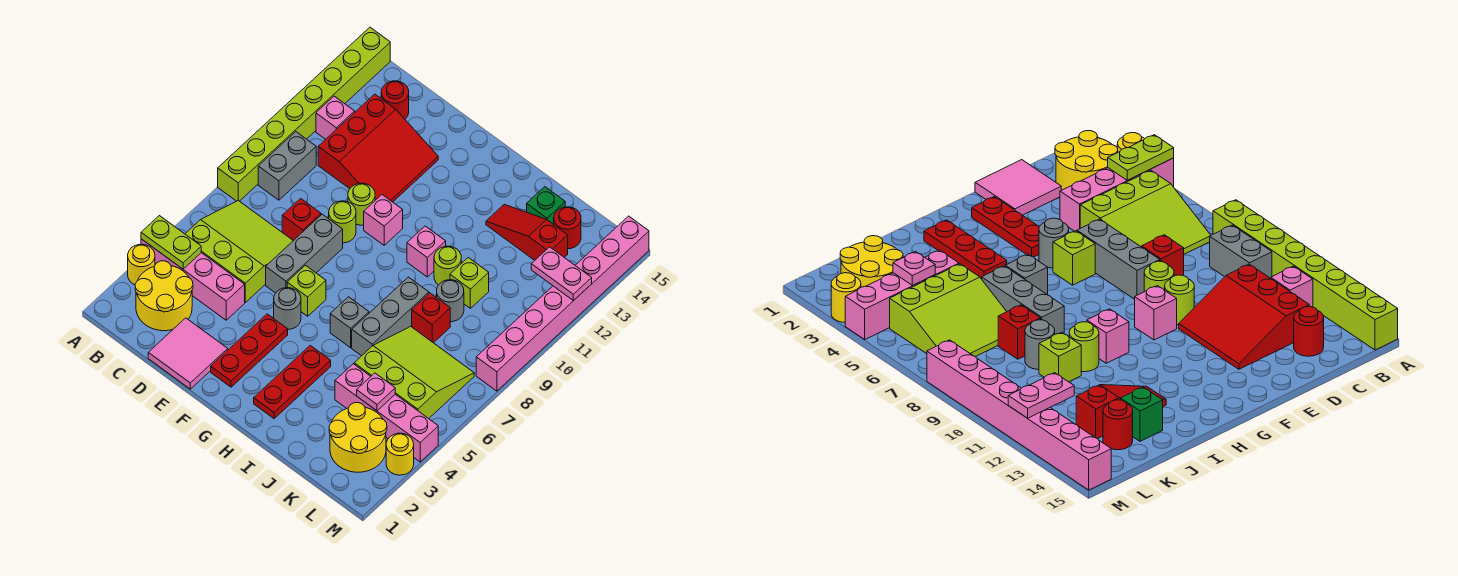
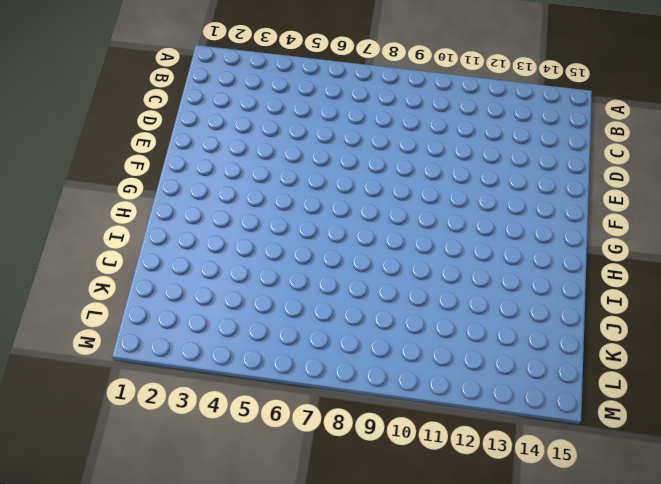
none -> yellow 1x1 round brick [128,244,155,285]
none -> pink 1x4 brick [141,239,245,320]
none -> lime 1x8 brick [218,27,390,201]
none -> yellow 2x2 round brick [135,261,193,331]

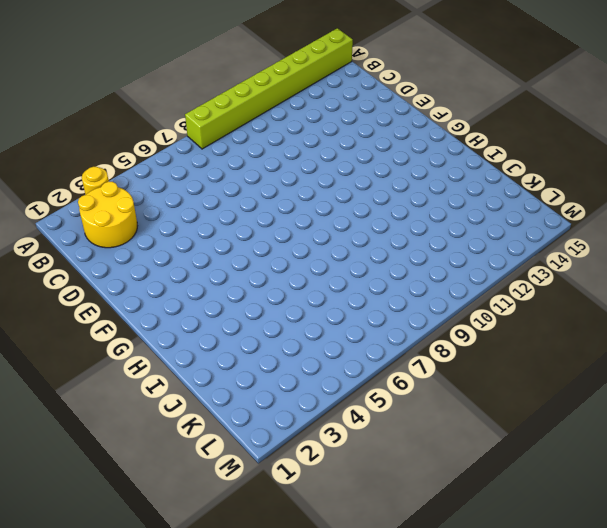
none -> pink 1x4 brick [141,239,245,320]
none -> lime 3x3 slope [185,201,293,302]
none -> grey 1x2 brick [258,132,316,200]
none -> pink 1x1 brick [316,96,355,139]

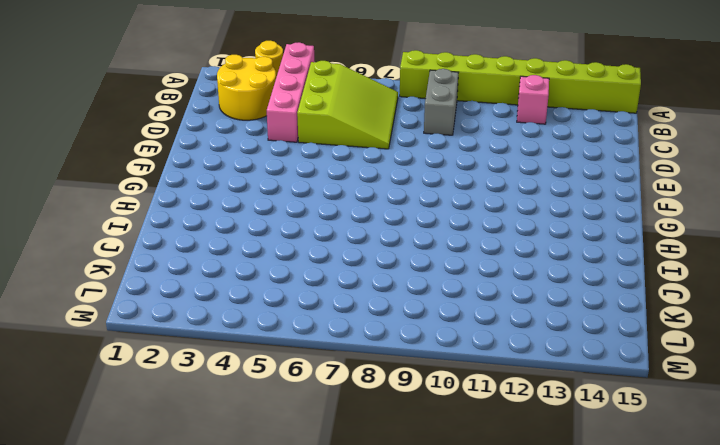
grey 1x2 brick [424,69,458,135] -> grey 1x2 brick turned to [258,132,316,200]
none -> red 3x3 slope [318,94,438,202]
none -> red 1x1 round brick [381,81,409,119]
none -> pink 2x2 tile [148,318,228,389]
none -> red 1x1 brick [282,198,321,241]

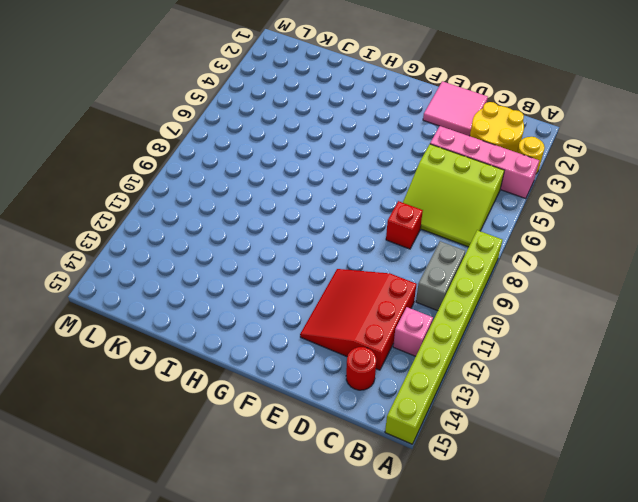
none -> grey 1x3 brick [266,214,343,293]
none -> lime 1x1 round brick [329,201,356,243]
none -> lime 1x1 round brick [348,183,375,225]
none -> red 1x3 plate [211,314,288,387]

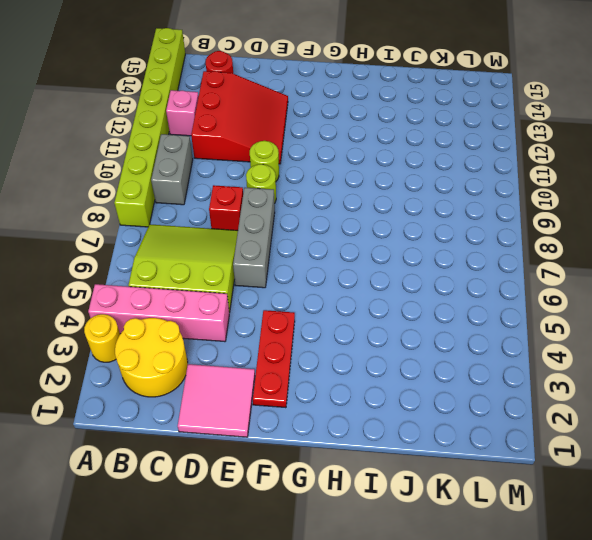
none -> grey 1x1 round brick [274,288,301,329]
none -> lime 1x1 brick [287,265,326,316]
none -> pink 1x1 brick [364,195,403,245]
none -> red 1x3 plate [254,345,331,419]

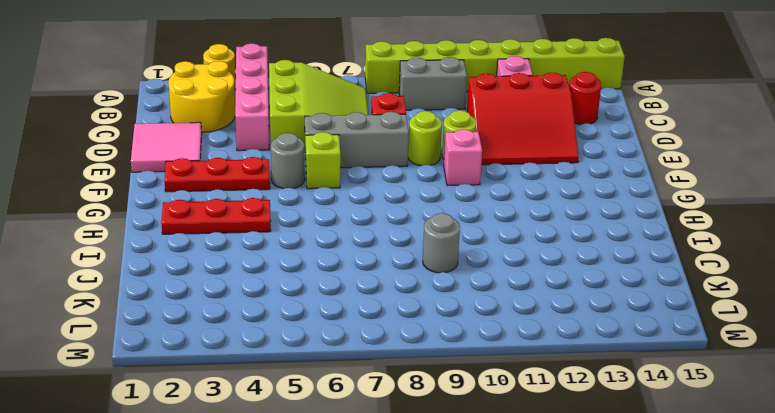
none -> grey 1x1 brick [330,297,369,348]
none -> pink 1x1 brick [407,226,446,277]
none -> grey 1x3 brick [352,277,429,356]
none -> lime 1x1 round brick [434,246,461,285]

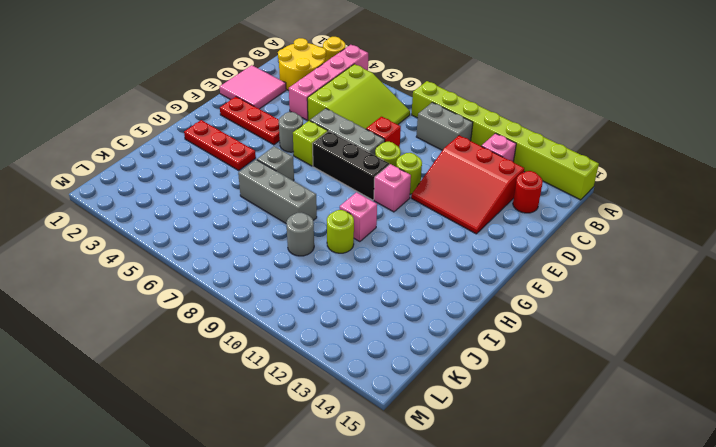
black 1x3 brick [313,131,389,200] -> none
none -> red 1x3 slope [486,204,568,260]
none -> pink 1x4 brick [335,364,438,462]
none -> lime 3x3 slope [354,326,474,419]
none -> red 1x1 brick [412,293,450,343]

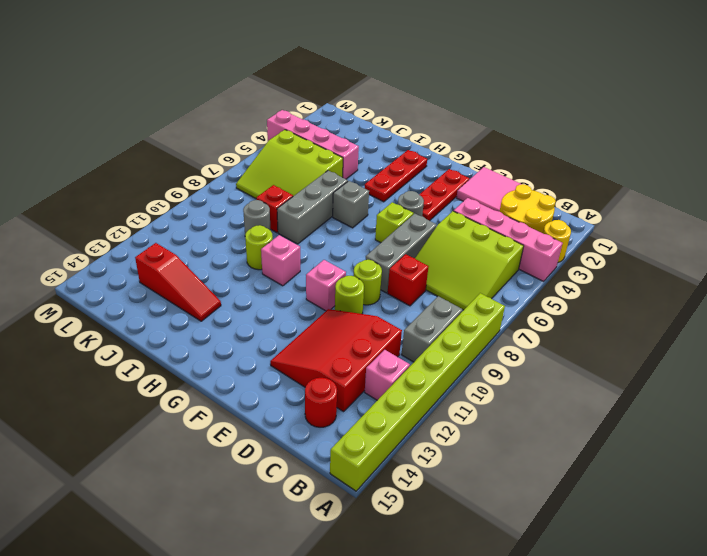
none -> lime 1x1 brick [450,258,489,308]
none -> green 1x1 brick [527,187,565,224]
none -> yellow 2x2 round brick [329,403,387,472]
none -> red 1x1 round brick [554,207,581,249]

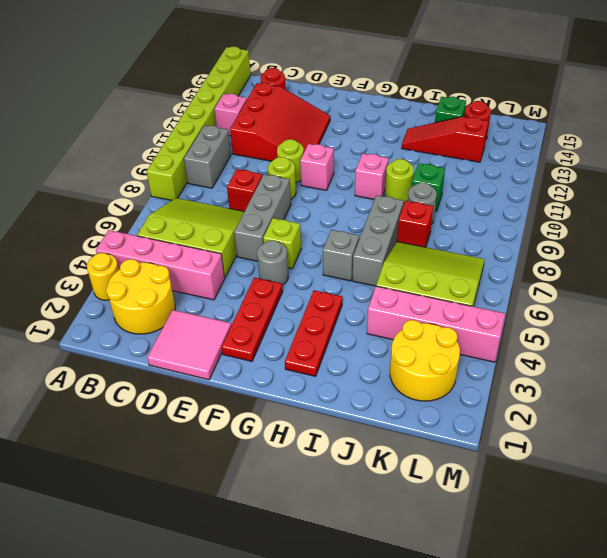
green 1x1 brick [412,163,445,211] -> lime 1x1 brick [450,258,489,308]
none -> yellow 1x1 round brick [386,433,414,475]
none -> pink 1x8 brick [476,216,649,391]
none -> lime 1x2 plate [141,216,201,269]
none -> pink 1x1 plate [357,373,395,411]

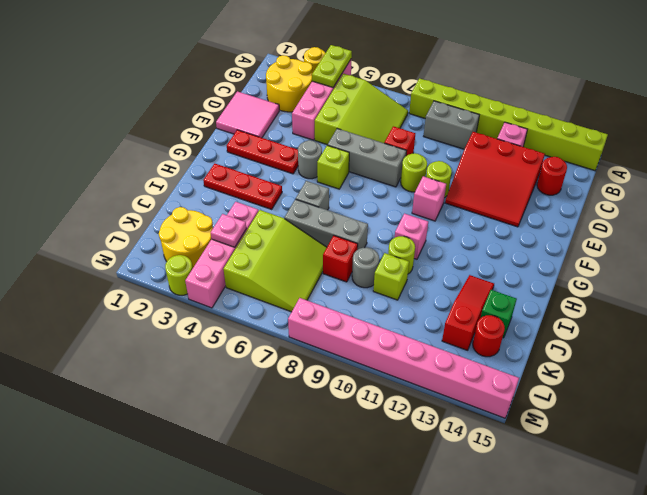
lime 1x1 round brick [165,255,193,295] -> yellow 1x1 round brick [386,433,414,475]
none -> pink 1x2 plate [531,247,592,301]

